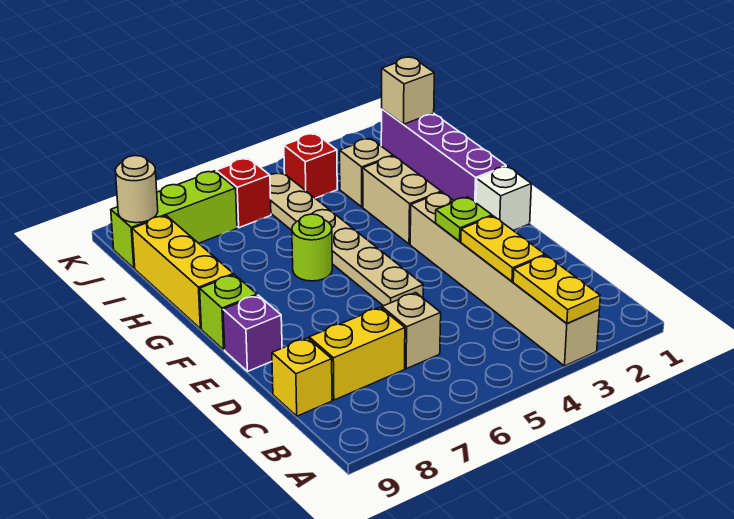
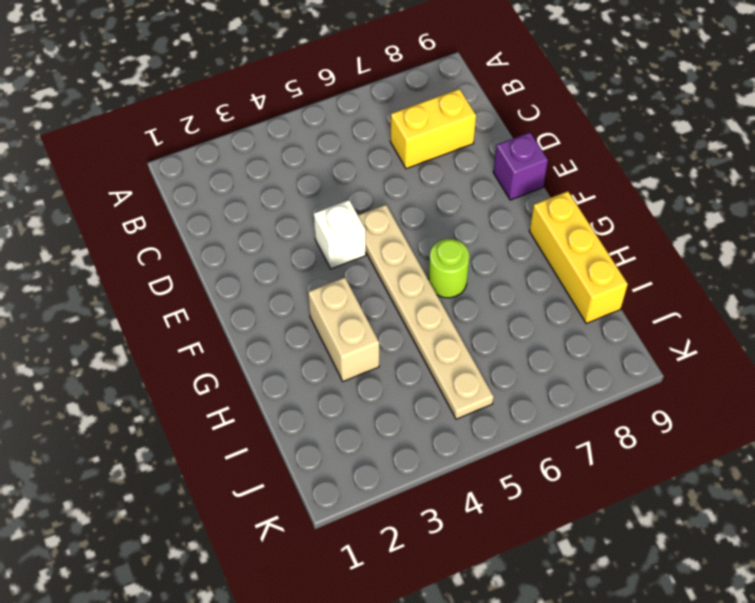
white 1x1 brick [314,200,366,269] -> white 1x1 brick moved to [476,166,531,231]
none -> tan 1x6 brick [410,192,599,366]
none -> tan 1x1 brick [382,293,441,369]
none -> yellow 1x1 brick [272,338,332,416]

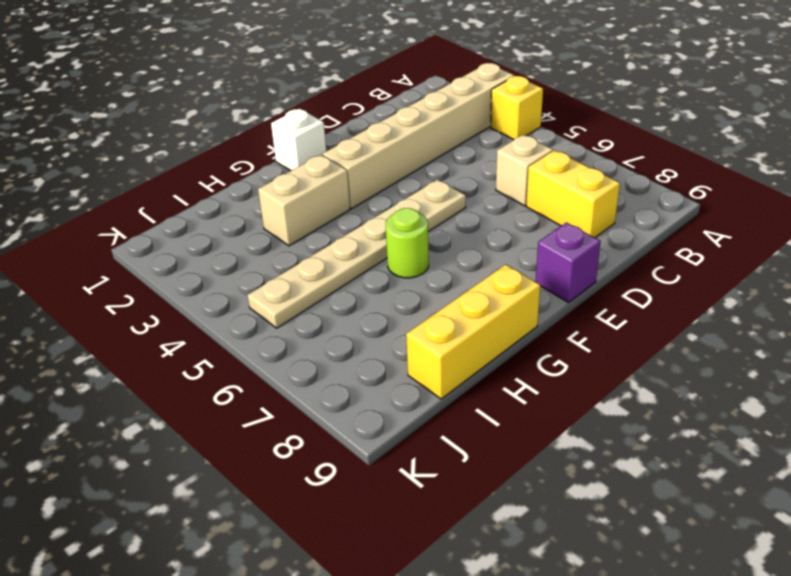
yellow 1x1 brick [490,76,543,140] -> yellow 1x1 brick moved to [272,338,332,416]
none -> lime 1x1 brick [200,275,257,350]
none -> purple 1x4 brick [381,109,506,203]
none -> tan 1x1 brick [340,139,393,207]

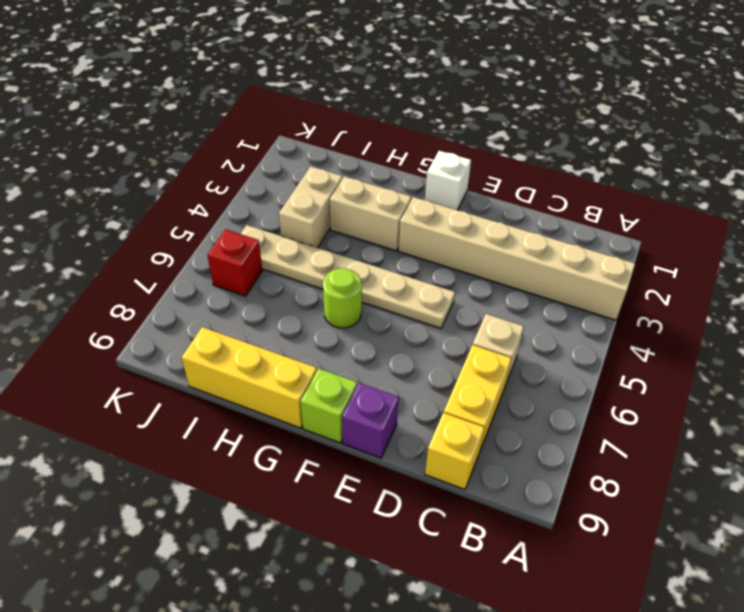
tan 1x2 brick [279,167,343,248] -> tan 1x1 brick [340,139,393,207]
none -> purple 1x4 brick [381,109,506,203]
none -> red 1x1 brick [284,133,337,198]
none -> lime 1x3 brick [111,171,237,268]

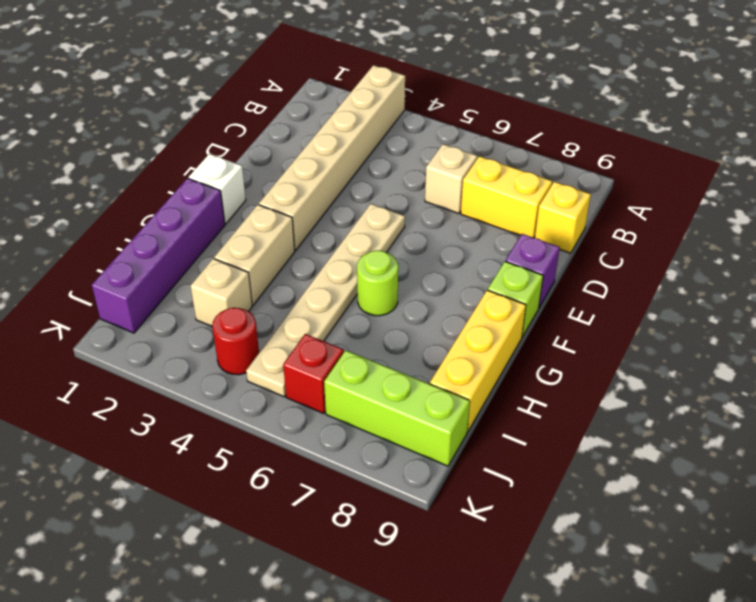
red 1x1 round brick [212,308,259,375] -> red 1x1 brick [284,133,337,198]
none -> yellow 1x2 plate [513,255,600,324]
none -> yellow 1x2 plate [461,216,545,281]
none -> lime 1x1 plate [436,197,492,241]

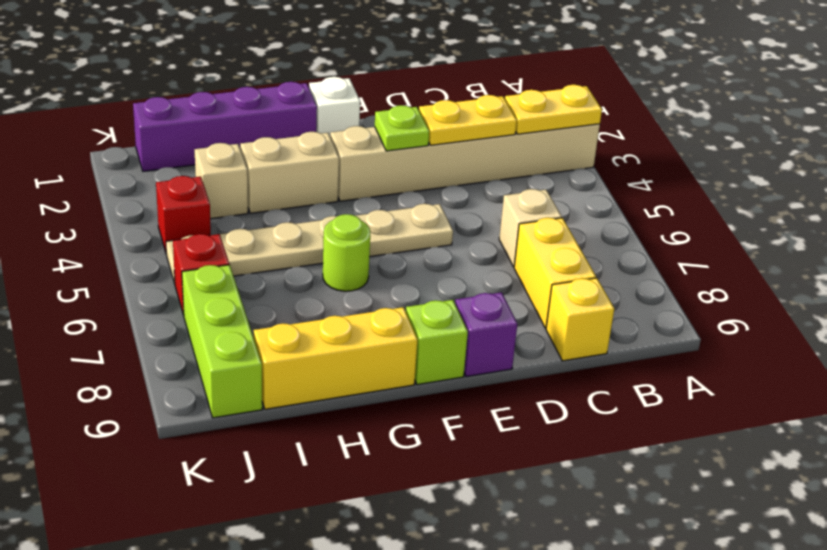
none -> tan 1x1 brick [382,57,434,124]
none -> tan 1x1 round brick [115,156,158,223]

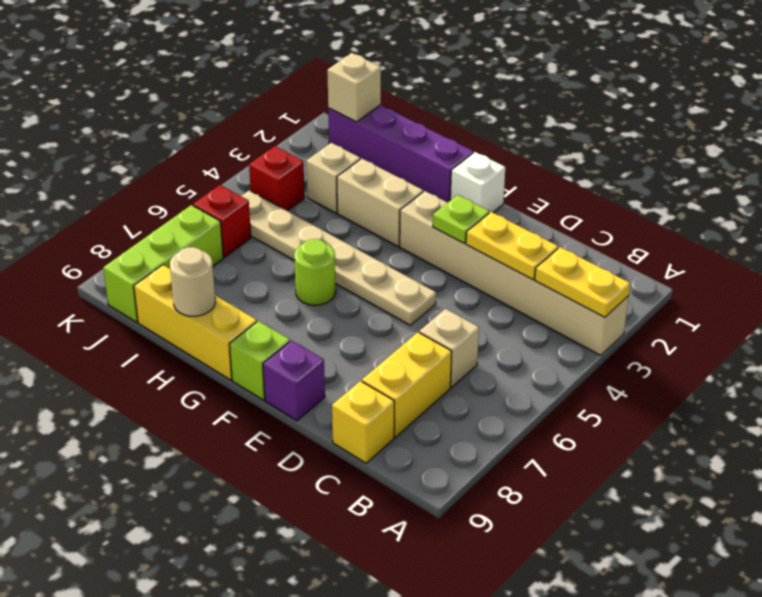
tan 1x1 round brick [170,247,215,316] -> tan 1x1 round brick moved to [115,156,158,223]

